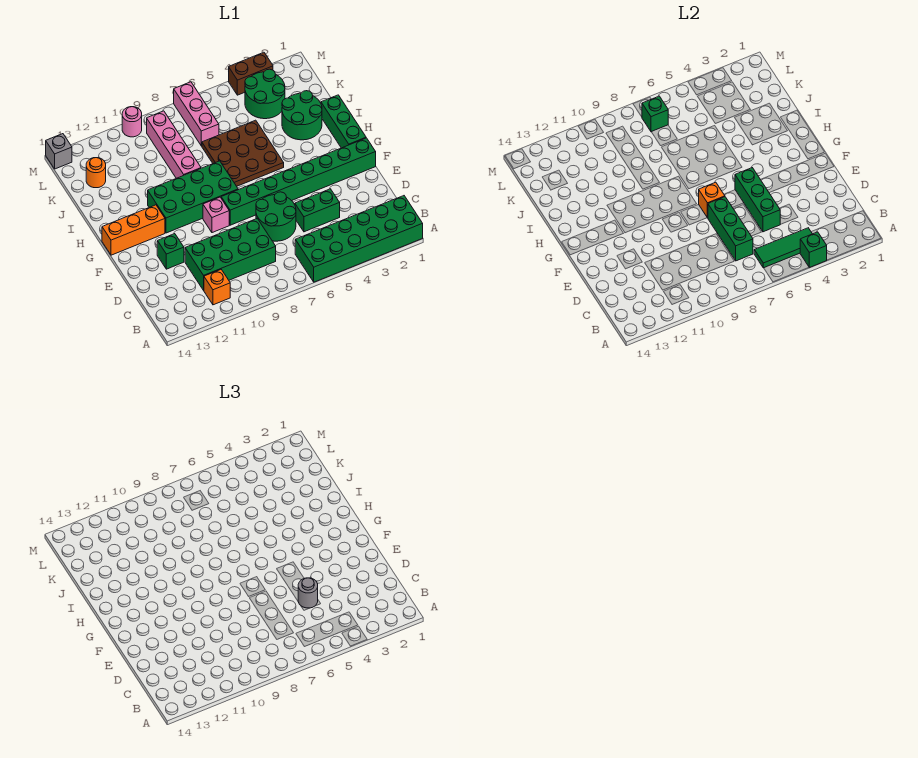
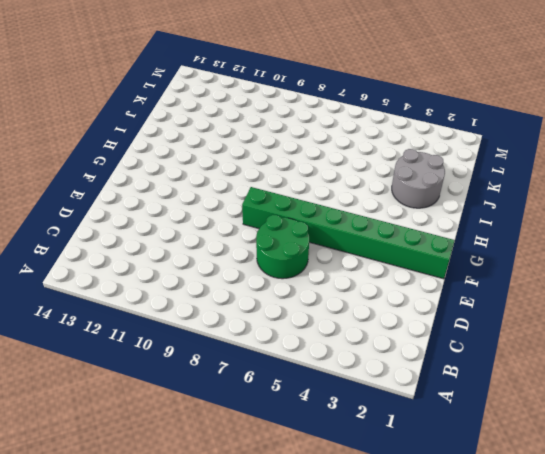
grey 2x2 round brick [392,149,445,208] -> green 2x2 round brick [282,91,322,140]
none -> green 2x6 brick [295,196,423,282]
none -> orange 1x1 brick [204,270,230,305]
none -> green 2x4 brick [185,219,276,290]

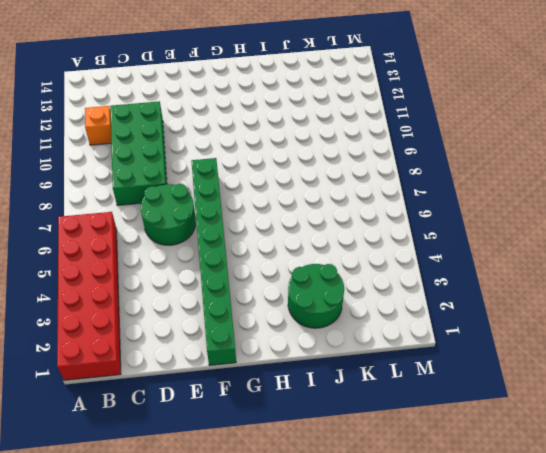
red 2x6 brick [57,212,121,380] -> green 2x6 brick [295,196,423,282]
none -> green 1x2 brick [295,189,340,232]
none -> green 1x1 brick [157,234,184,269]
none -> pink 1x1 brick [203,197,229,233]

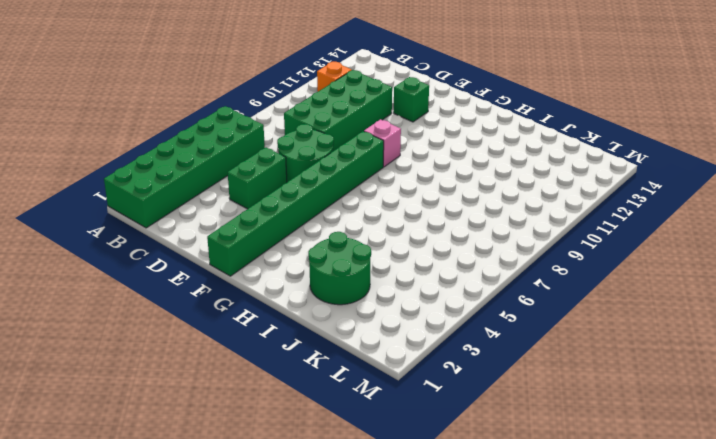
none -> green 1x3 brick [321,95,366,148]
none -> green 2x4 brick [148,161,238,233]
none -> orange 1x3 brick [102,205,165,255]

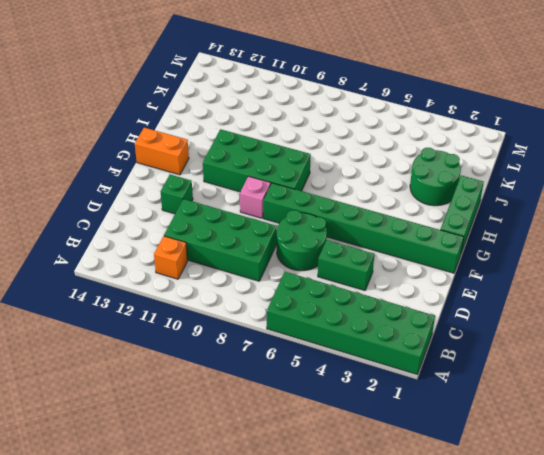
orange 1x2 brick [135,128,189,175] -> orange 1x3 brick [102,205,165,255]
none -> brown 3x3 plate [202,120,284,186]
none -> pink 1x4 brick [147,111,201,178]
none -> green 2x2 round brick [245,69,285,119]

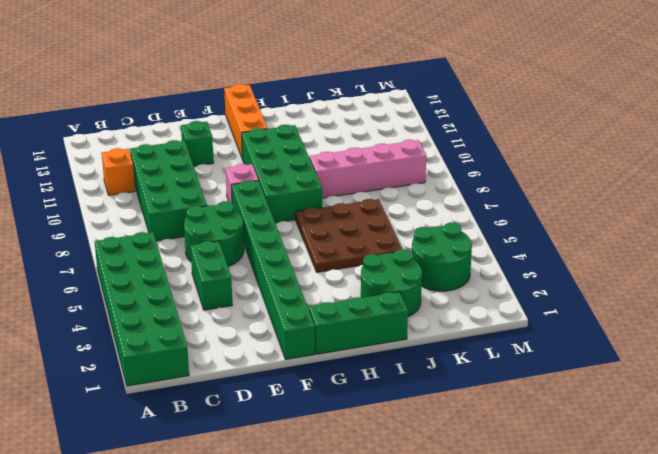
none -> pink 1x3 brick [174,82,219,146]
none -> orange 1x1 round brick [86,158,106,188]
none -> brown 1x2 brick [229,52,273,95]

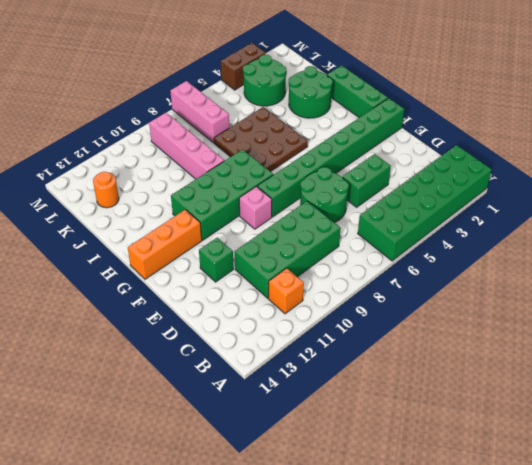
none -> pink 1x1 round brick [122,107,142,137]
none -> grey 1x1 brick [46,134,72,169]
none -> green 1x1 brick [800,232,827,267]

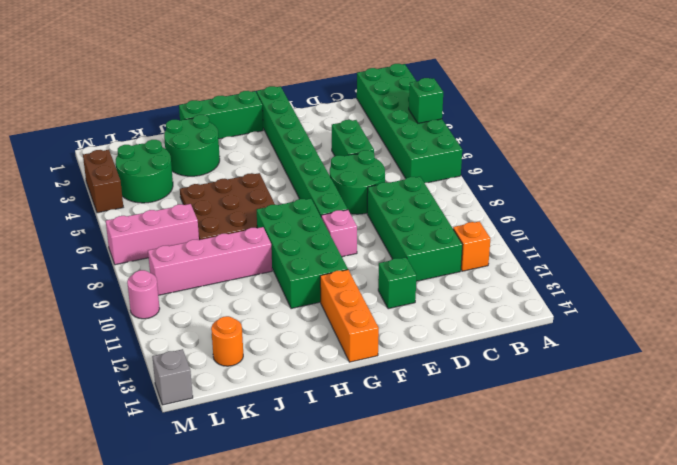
none -> green 1x3 tile [754,228,812,268]
none -> green 1x3 brick [708,197,753,261]
none -> green 1x3 brick [735,168,780,232]

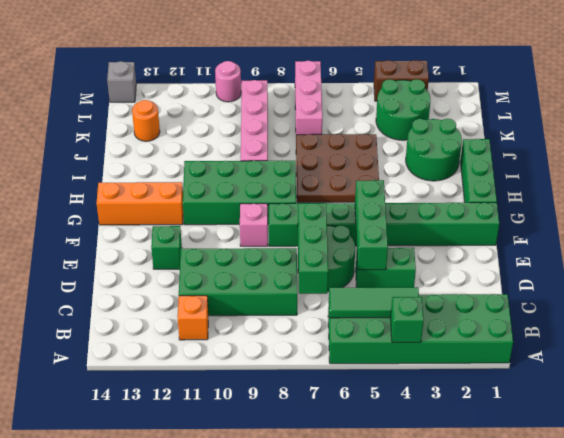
none -> orange 1x1 brick [699,182,725,218]
none -> green 1x1 brick [642,96,668,132]
none -> grey 1x1 round brick [298,578,318,608]

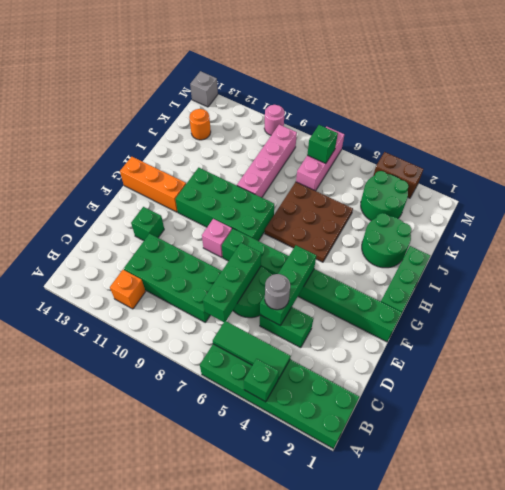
none -> orange 1x1 brick [699,182,725,218]

